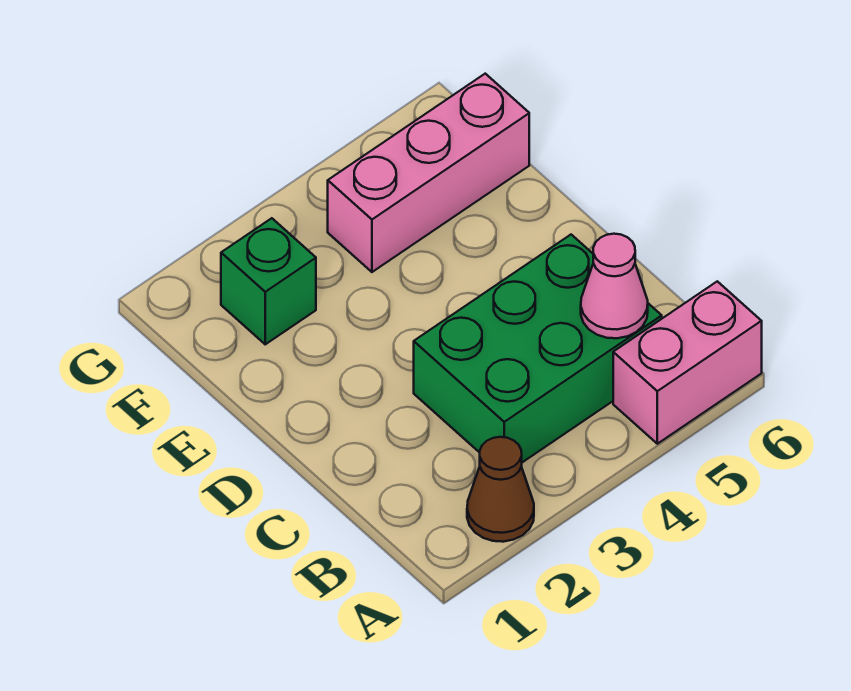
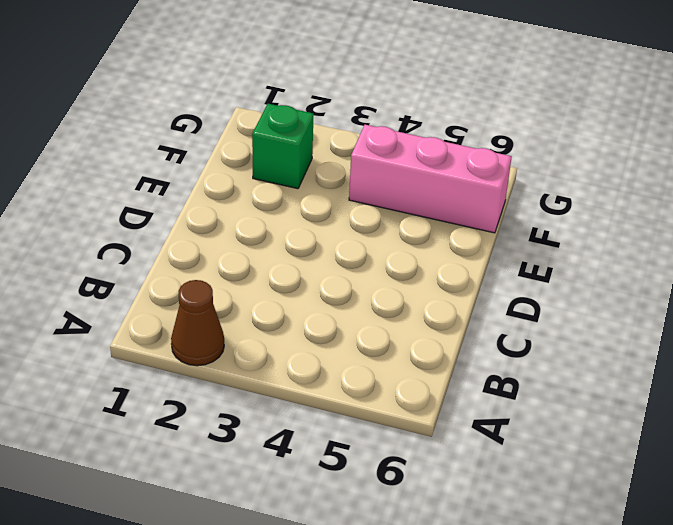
none -> pink 1x2 brick [613,281,762,444]
none -> green 2x3 brick [414,235,662,462]

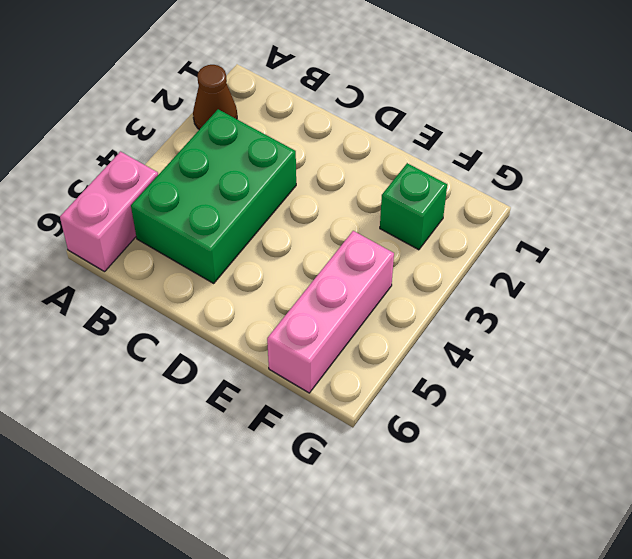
none -> pink 1x1 cone [581,234,648,338]

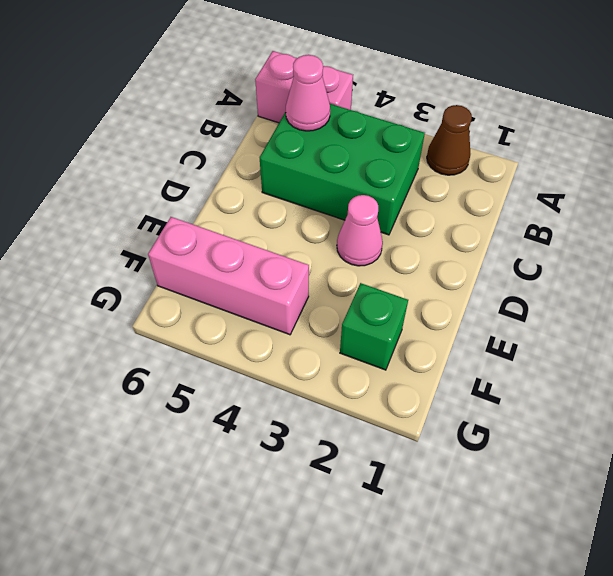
pink 1x1 cone [337,195,383,266] -> none

